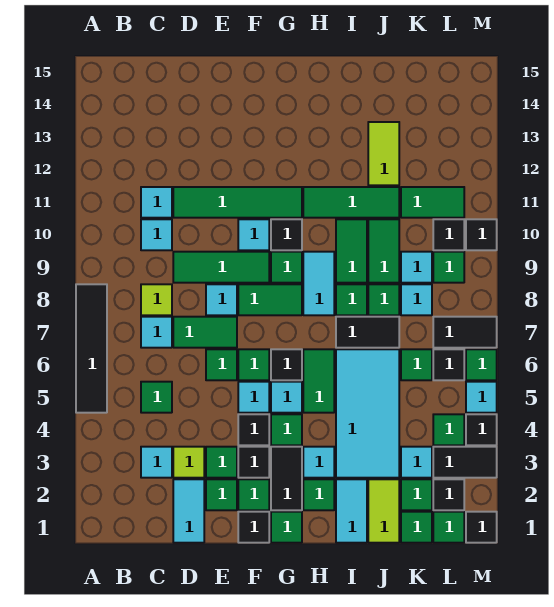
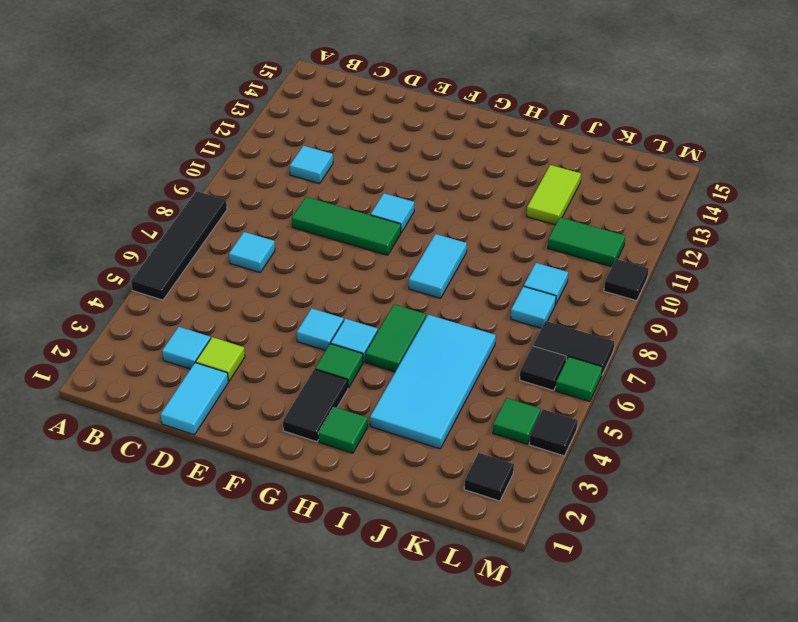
none -> green 1x1 tile [141,382,172,413]
none -> lime 1x1 tile [141,284,172,315]
none -> cyan 1x1 tile [141,219,172,250]
none -> green 1x2 tile [173,317,237,348]

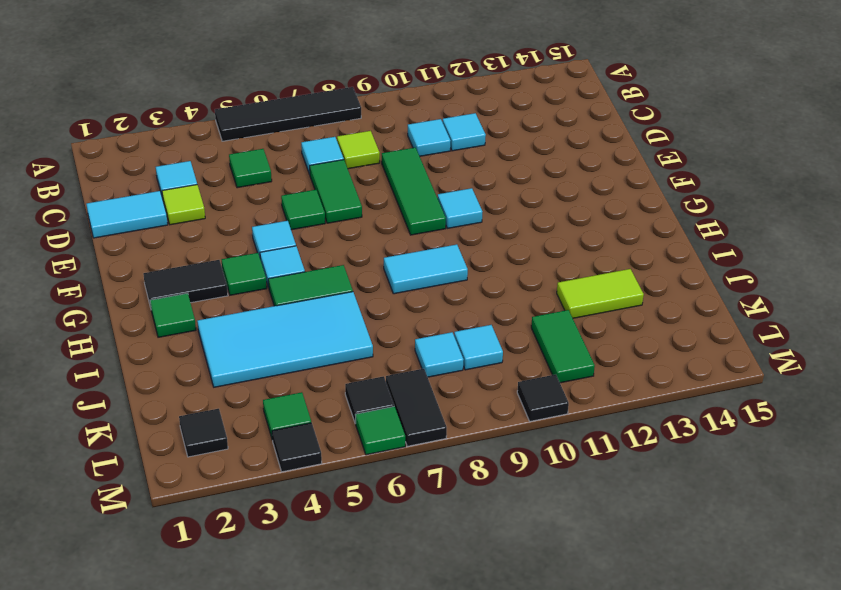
none -> green 1x4 tile [173,187,302,218]
none -> green 1x1 tile [206,479,237,510]
none -> green 1x1 tile [206,447,237,478]
none -> cyan 1x1 tile [206,284,237,315]

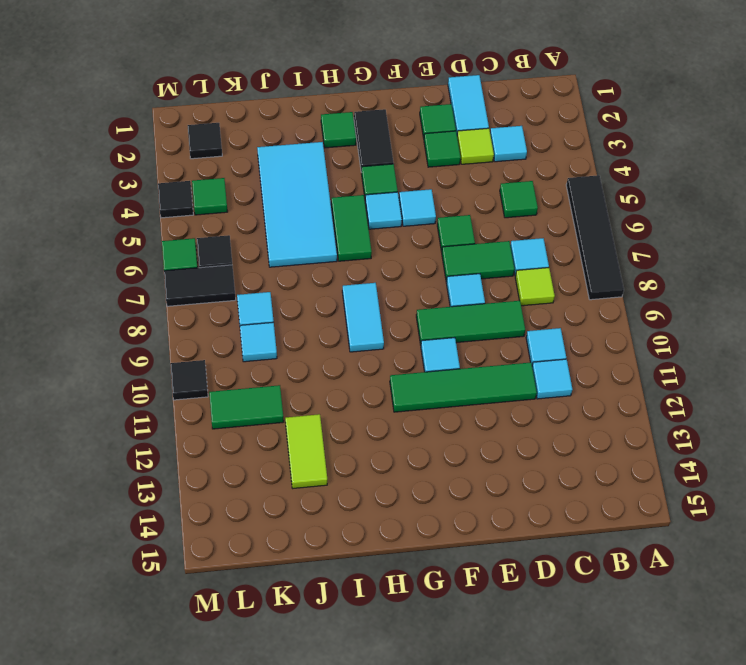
none -> black 1x1 tile [238,512,269,543]
none -> green 1x1 tile [238,479,269,510]
none -> black 1x1 tile [238,447,269,478]
none -> black 1x1 tile [238,414,269,445]

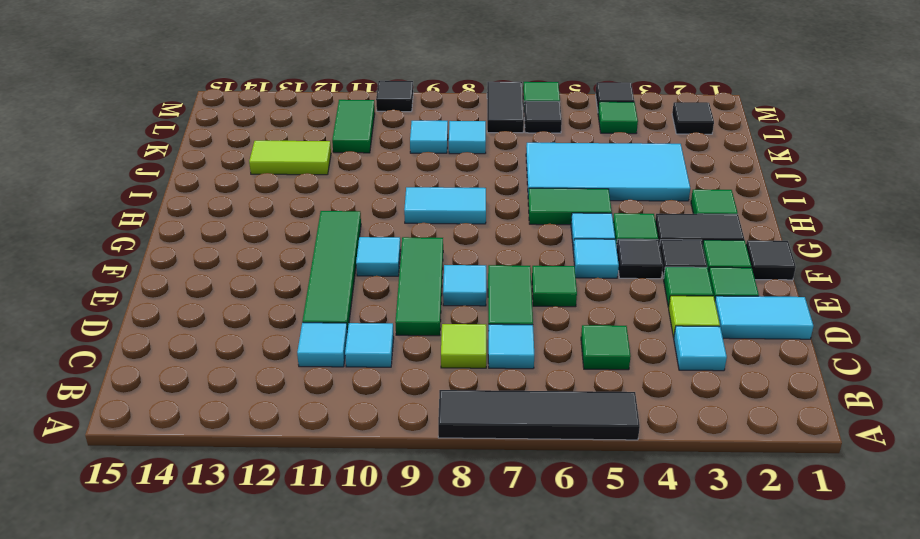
none -> green 1x1 tile [238,349,269,380]
none -> green 1x2 tile [238,284,302,315]
none -> green 1x1 tile [271,512,302,543]
none -> black 1x1 tile [271,349,302,380]

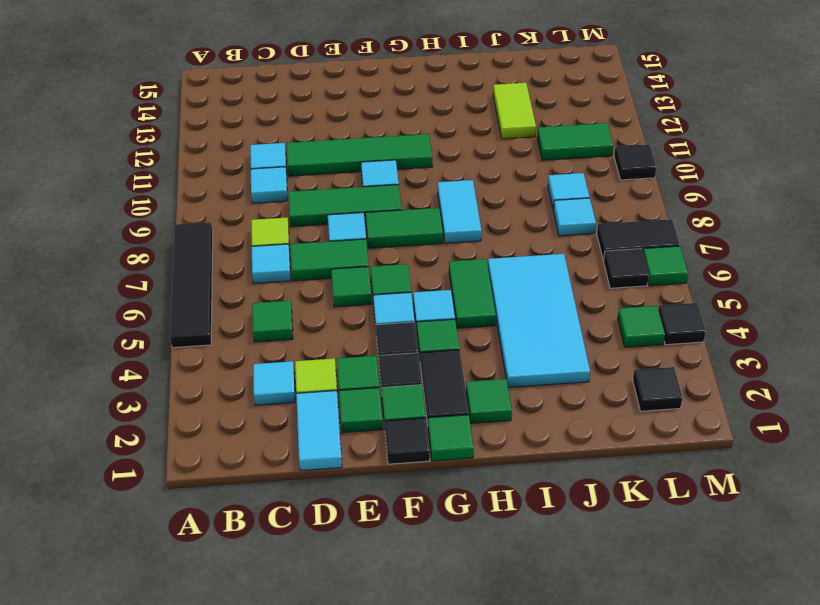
none -> black 1x1 tile [271,349,302,380]
none -> green 1x1 tile [271,252,302,283]
none -> black 1x1 tile [271,219,302,250]
none -> cyan 1x1 tile [303,447,334,478]

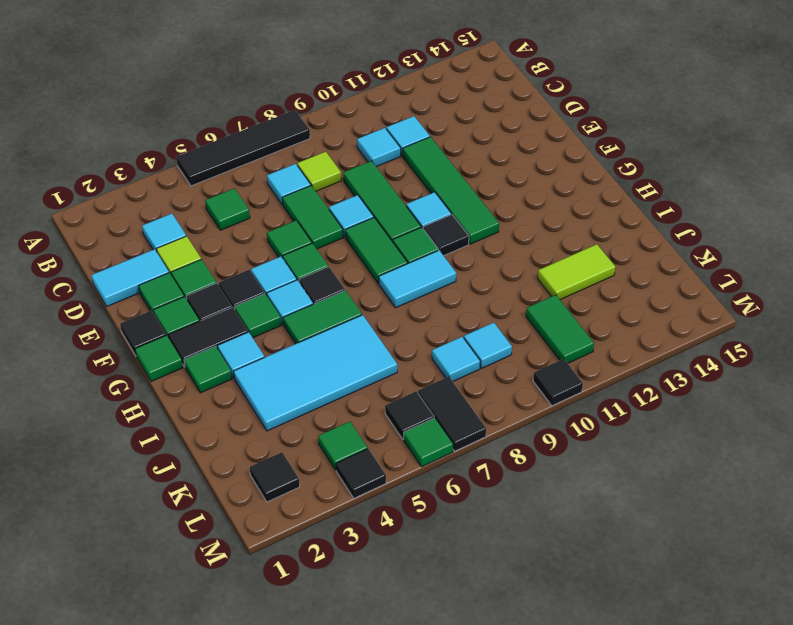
none -> green 1x3 tile [303,187,399,218]
none -> cyan 1x2 tile [336,479,367,543]
none -> black 1x2 tile [336,317,399,348]
none -> green 1x1 tile [336,284,367,315]

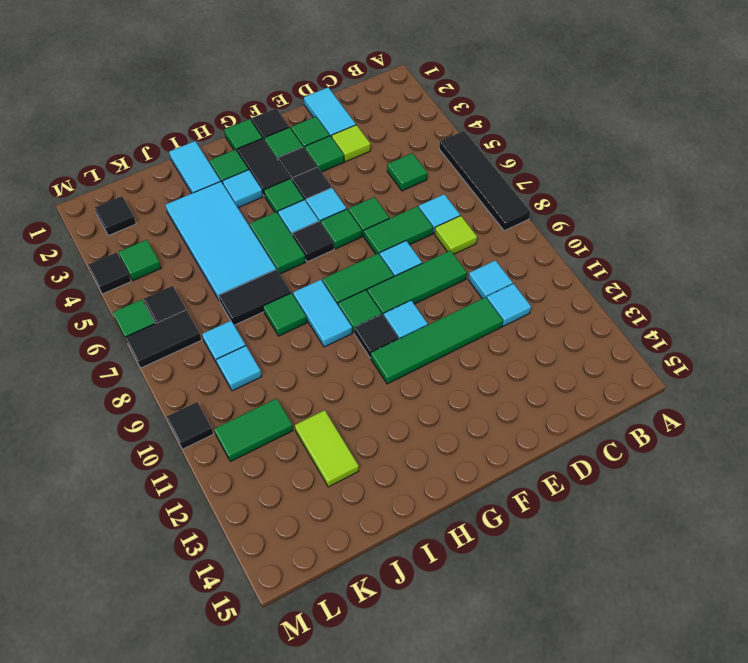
none -> cyan 1x1 tile [141,447,172,478]
none -> green 1x3 tile [303,187,399,218]
none -> green 1x2 tile [336,219,367,283]
none -> lime 1x2 tile [368,479,399,543]

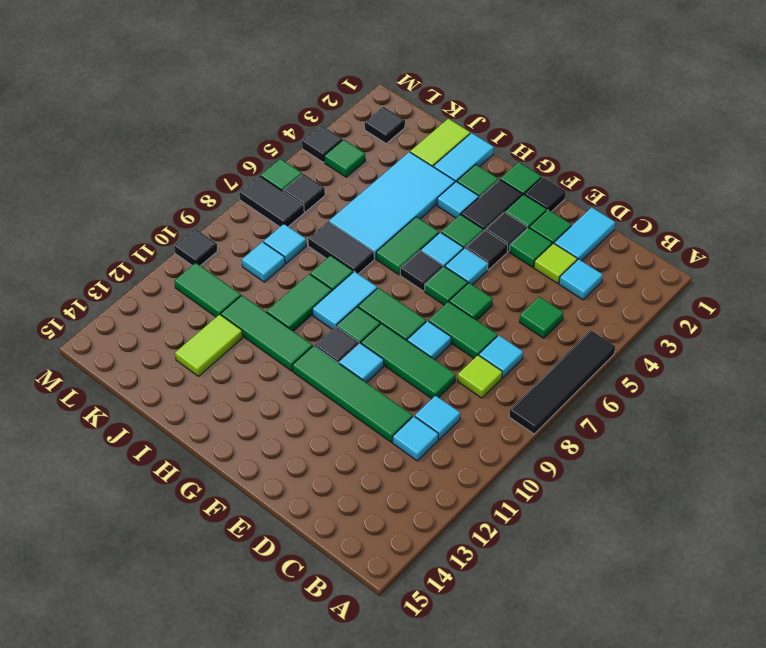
none -> green 1x1 tile [368,284,399,315]
none -> green 1x2 tile [368,219,399,283]
none -> green 1x1 tile [401,512,432,543]
none -> green 1x1 tile [401,479,432,510]

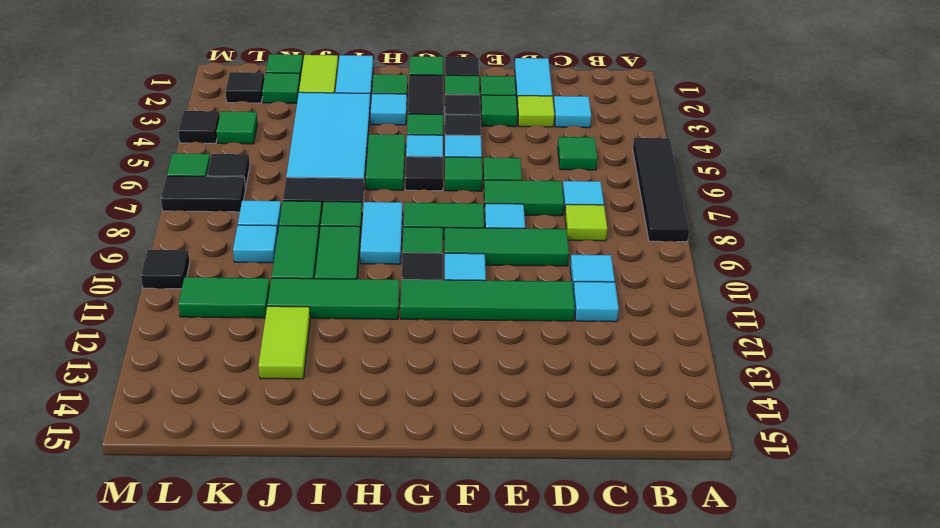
none -> cyan 1x1 tile [401,447,432,478]
none -> green 1x1 tile [401,349,432,380]
none -> green 1x1 tile [433,512,464,543]
none -> black 1x2 tile [433,447,497,478]

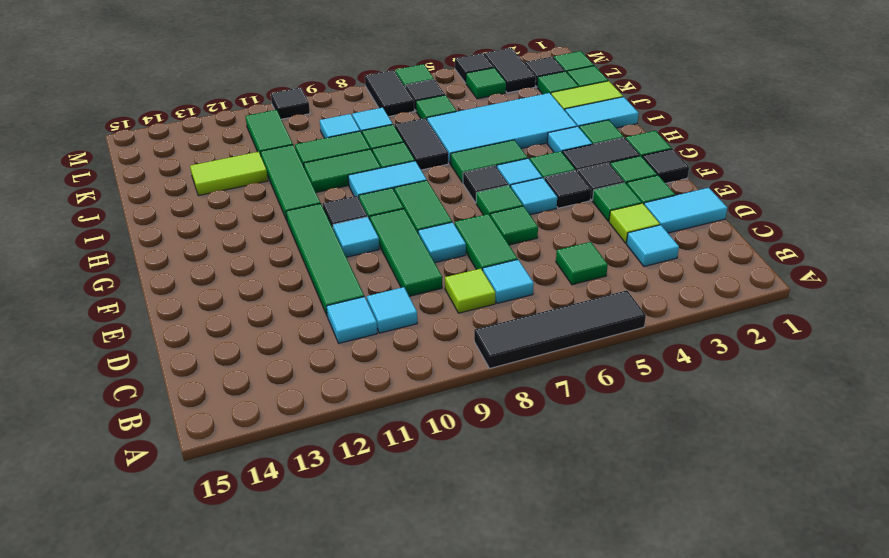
none -> cyan 1x1 tile [401,447,432,478]
none -> green 1x1 tile [433,252,464,283]
none -> black 1x1 tile [433,219,464,250]
none -> black 1x1 tile [466,512,497,543]

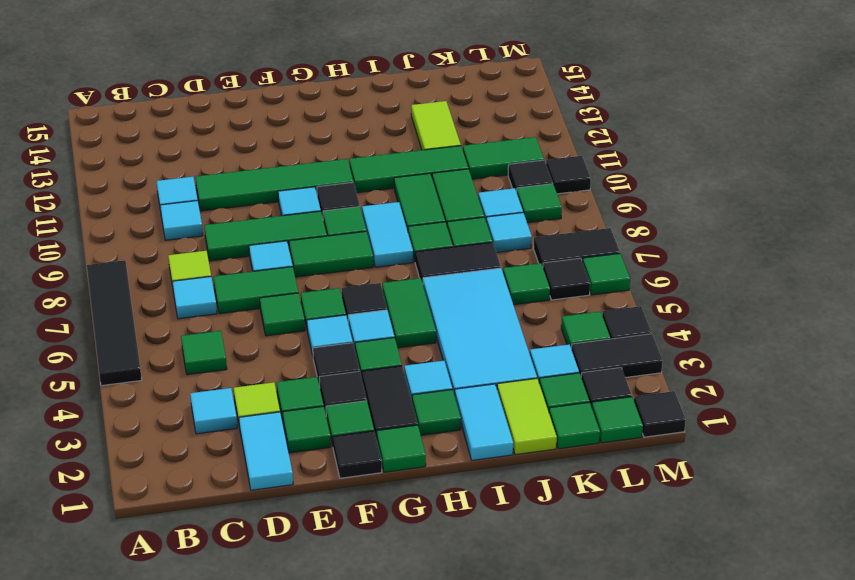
none -> cyan 1x1 tile [466,382,497,413]

